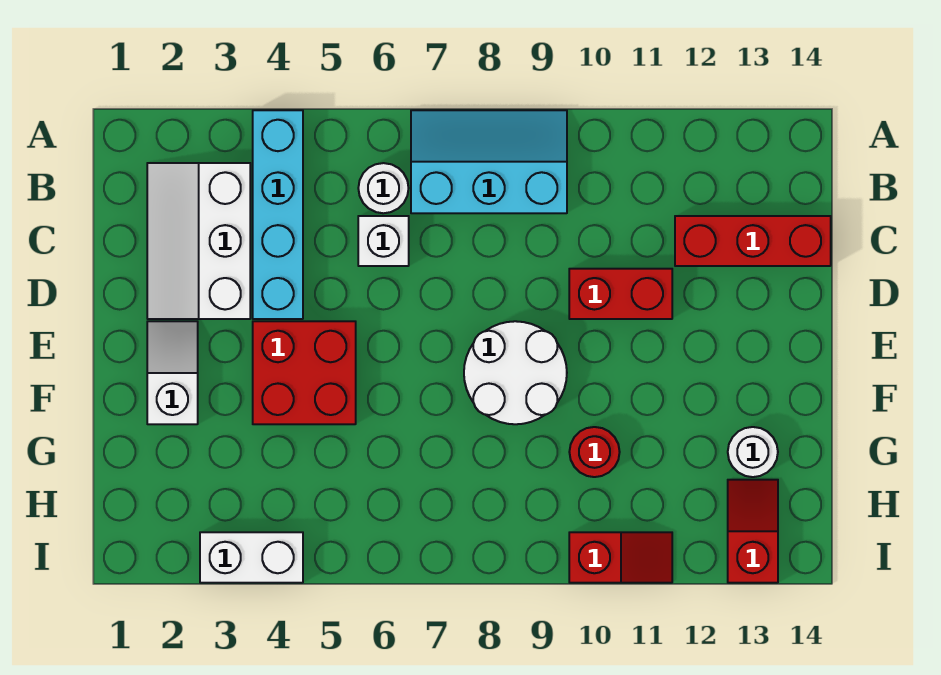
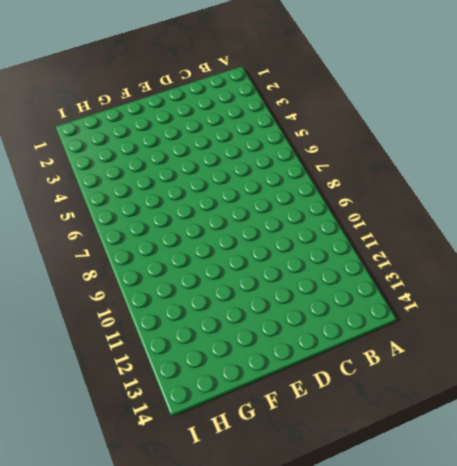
none -> cyan 1x4 brick [253,110,303,319]
none -> cyan 2x3 slope [411,110,567,213]
none -> white 2x3 slope [147,163,250,319]

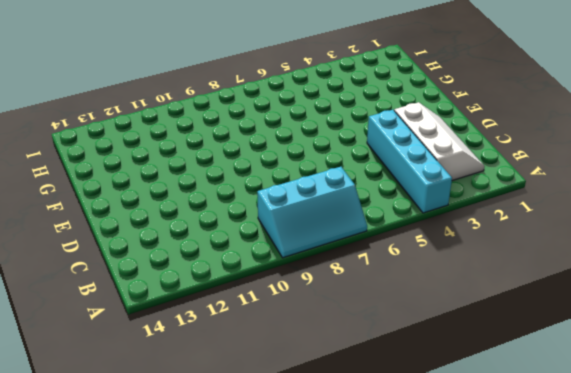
none -> white 1x1 round brick [358,163,409,213]
none -> white 1x1 brick [358,216,409,266]
none -> red 1x3 brick [675,216,831,266]

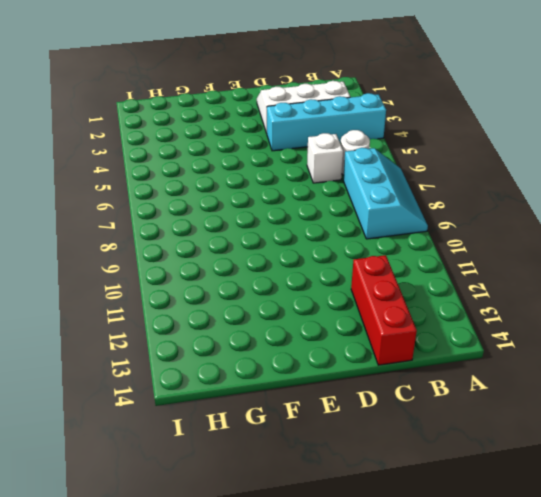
none -> red 1x2 brick [569,269,672,319]
none -> white 1x2 slope [147,321,198,424]
none -> red 2x2 brick [253,321,356,424]

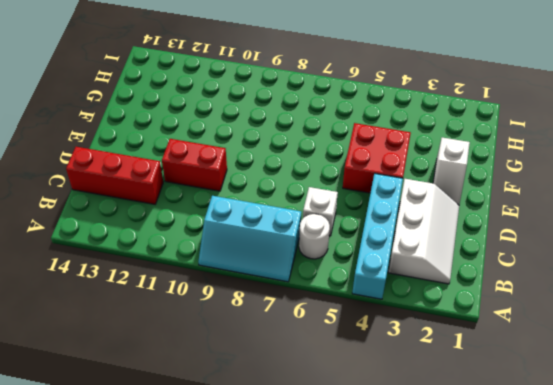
none -> white 2x2 round brick [464,321,567,424]
none -> red 1x1 round brick [569,427,620,477]
none -> white 1x1 round brick [728,427,778,477]

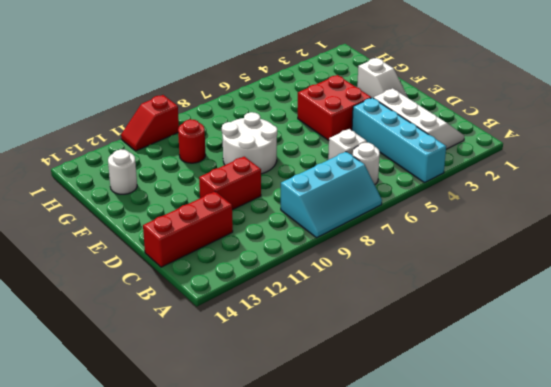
none -> red 1x2 slope [728,480,778,583]
none -> white 1x2 brick [200,532,303,583]

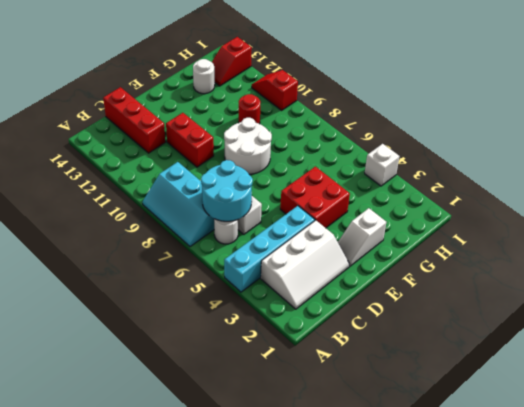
cyan 2x2 round brick [201,160,253,221] -> none
white 1x1 brick [365,144,400,186] -> white 1x2 brick [200,532,303,583]

